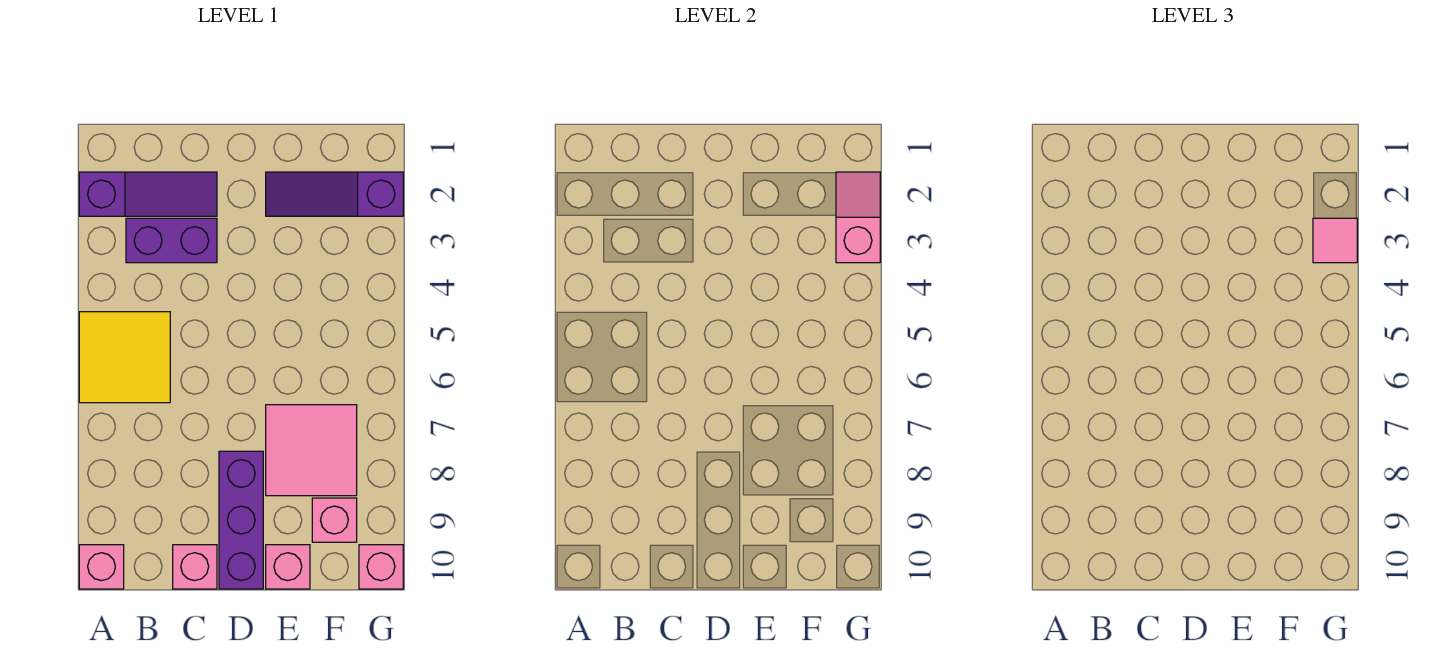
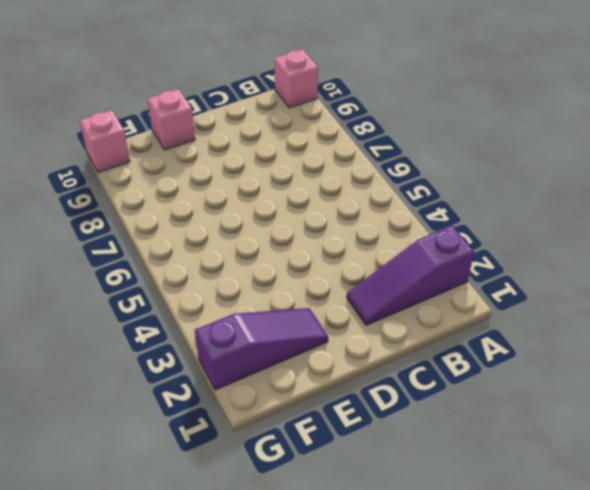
none -> yellow 2x2 tile [79,312,170,403]
none -> purple 1x2 brick [126,218,217,263]
none -> pink 1x1 brick [173,545,217,589]

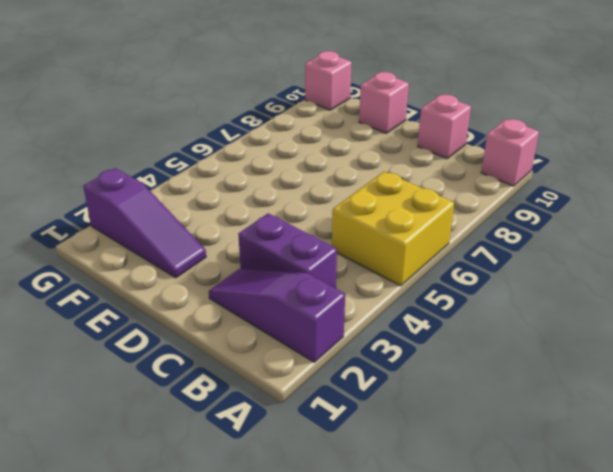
yellow 2x2 brick [332,172,454,286] -> yellow 2x2 tile [79,312,170,403]
none -> purple 1x3 brick [219,451,263,589]
none -> pink 2x2 tile [266,405,357,496]
none -> pink 1x1 brick [312,498,357,542]

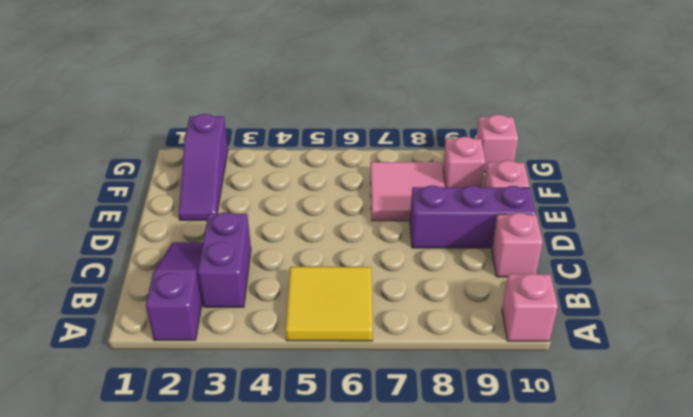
none -> pink 1x2 slope [836,172,880,263]
none -> pink 1x1 tile [1313,218,1357,263]

